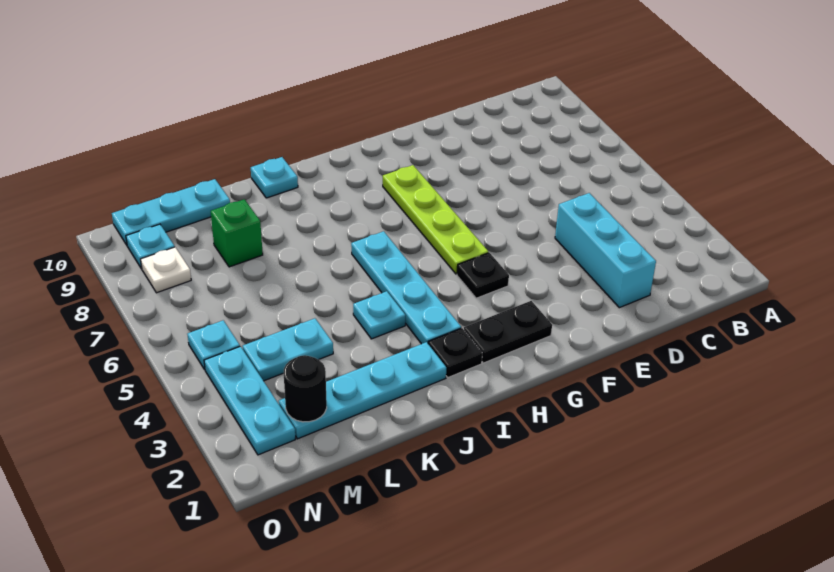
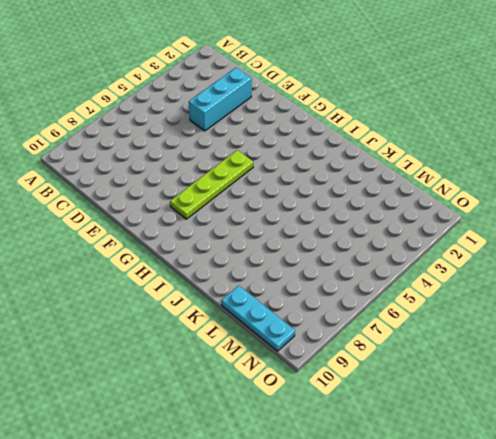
none -> black 1x2 plate [464,301,552,363]
none -> black 1x1 plate [457,253,509,298]
none -> black 1x1 plate [428,328,482,377]

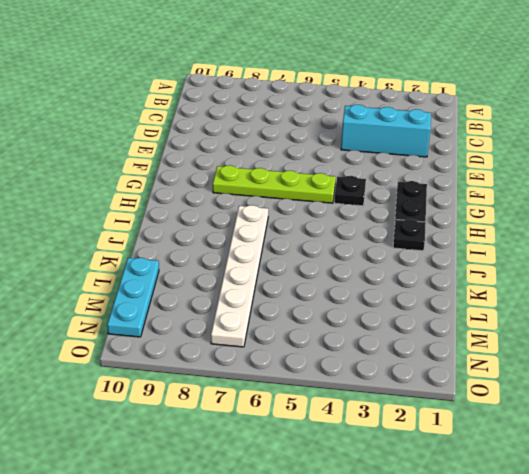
white 1x6 plate [211,205,268,347] -> none
none -> cyan 1x4 plate [351,231,461,344]
none -> cyan 1x4 plate [279,342,446,439]
none -> cyan 1x1 plate [353,291,406,339]

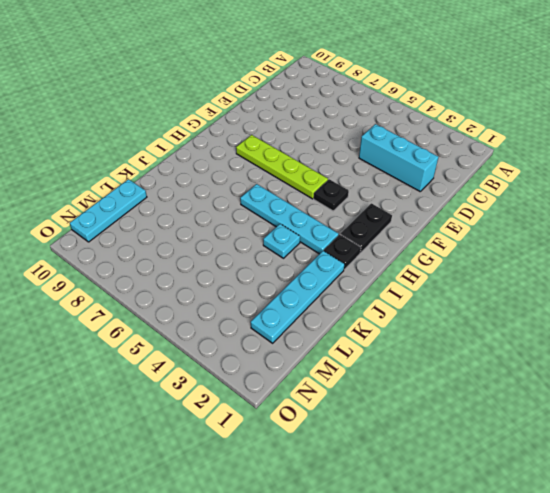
none -> cyan 1x1 plate [251,157,298,198]
none -> cyan 1x2 plate [243,318,333,381]
none -> green 1x1 brick [211,199,263,267]

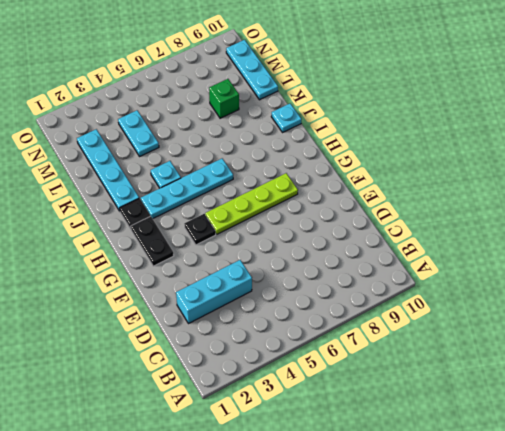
none -> cyan 1x3 plate [204,346,296,455]
none -> cyan 1x1 plate [187,320,240,370]
none -> white 1x1 plate [141,247,191,293]

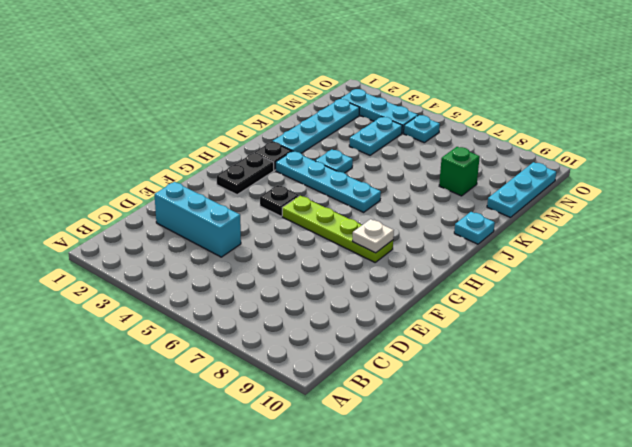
white 1x1 plate [352,219,394,253] -> white 1x1 plate moved to [141,247,191,293]
none -> cyan 1x1 plate [126,224,175,269]
none -> black 1x1 round brick [284,355,327,422]

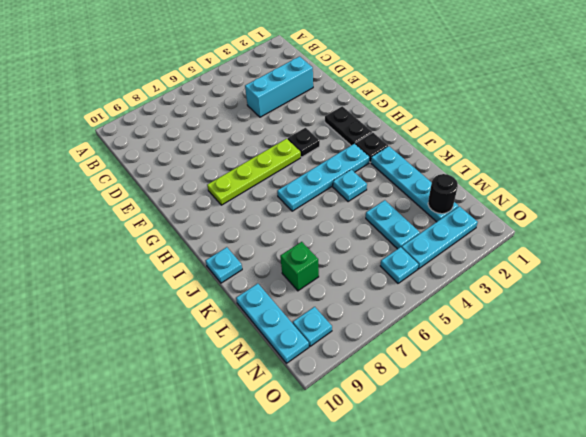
none -> white 1x1 plate [141,247,191,293]

